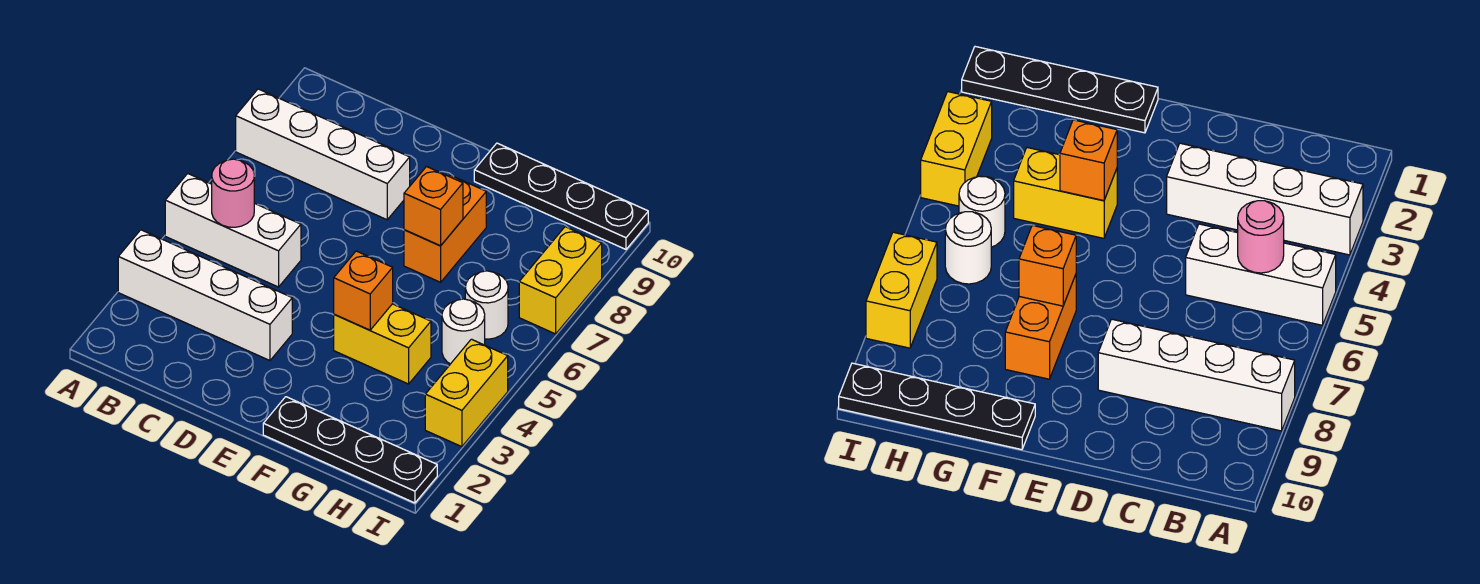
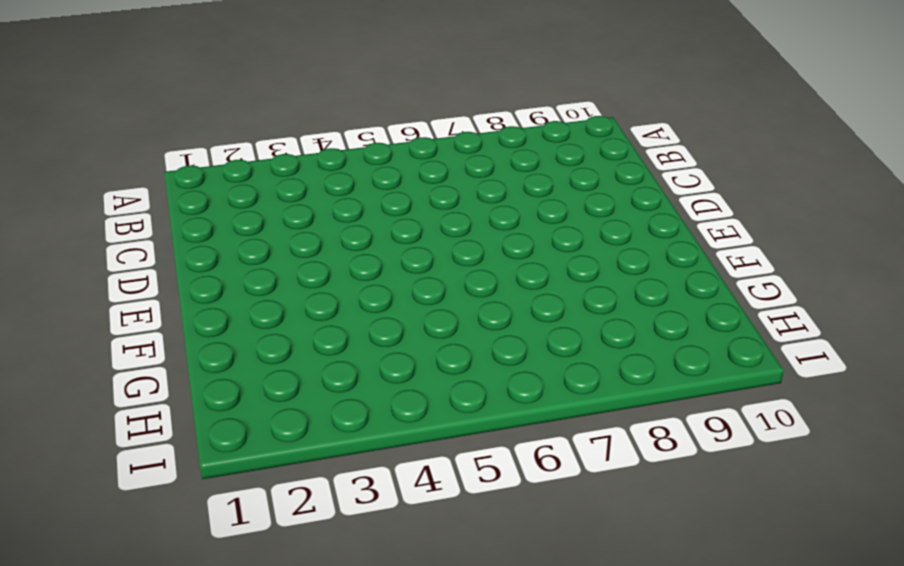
none -> white 1x4 brick [118,230,292,361]
none -> white 1x3 brick [165,174,301,287]
none -> white 1x4 brick [236,89,410,220]

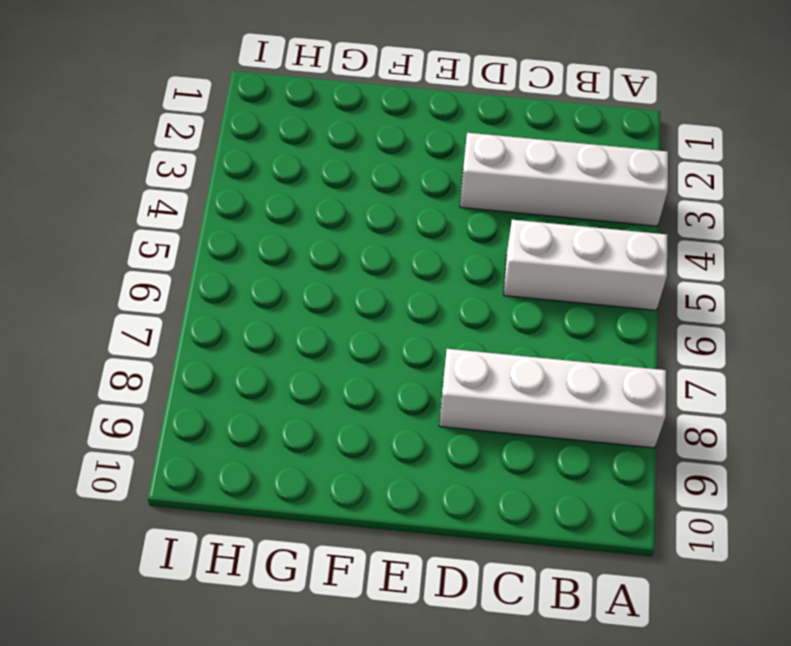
none -> black 1x4 plate [263,397,437,503]
none -> yellow 1x2 brick [334,304,431,384]
none -> orange 1x2 brick [404,175,486,282]

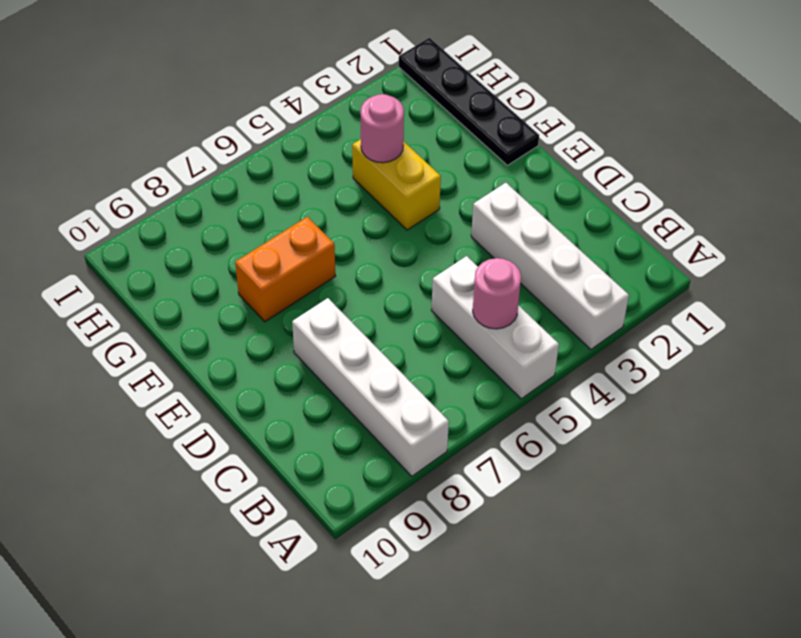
pink 1x1 round brick [360,94,404,163] -> none
none -> black 1x4 plate [474,143,648,249]
none -> white 1x1 round brick [442,299,485,364]
none -> white 1x1 round brick [465,271,508,339]

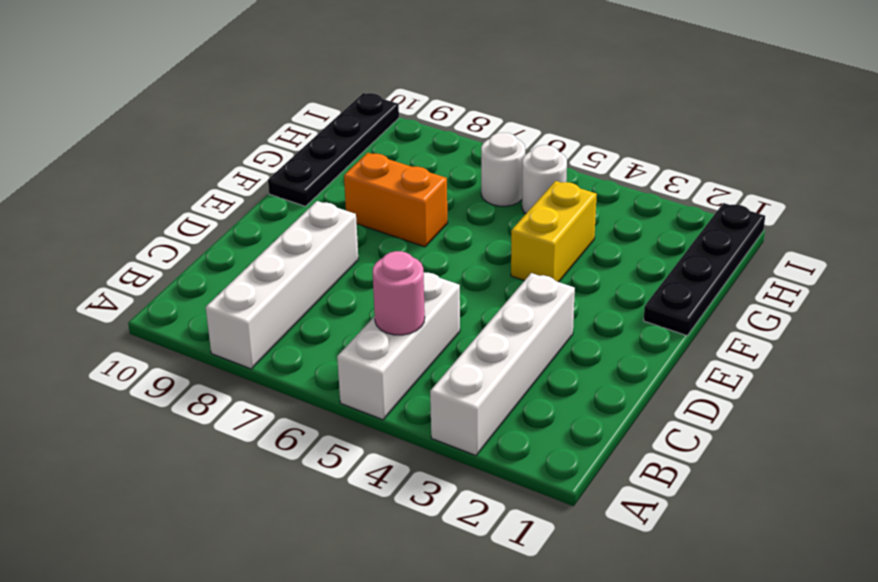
none -> yellow 1x2 brick [425,339,508,447]
none -> yellow 1x2 brick [519,227,602,334]
none -> orange 1x1 brick [334,251,393,330]

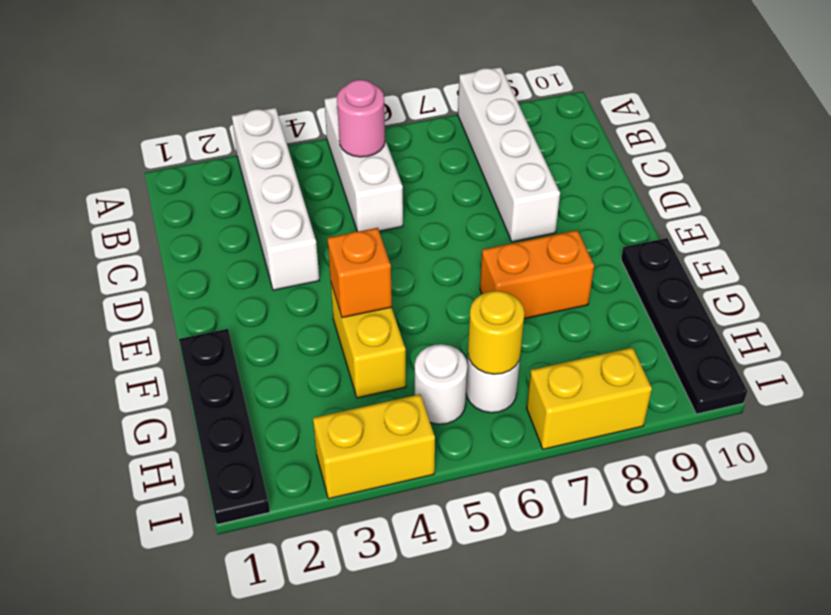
yellow 1x1 round brick [468,291,525,374] -> none
none -> orange 1x1 brick [404,167,463,246]

